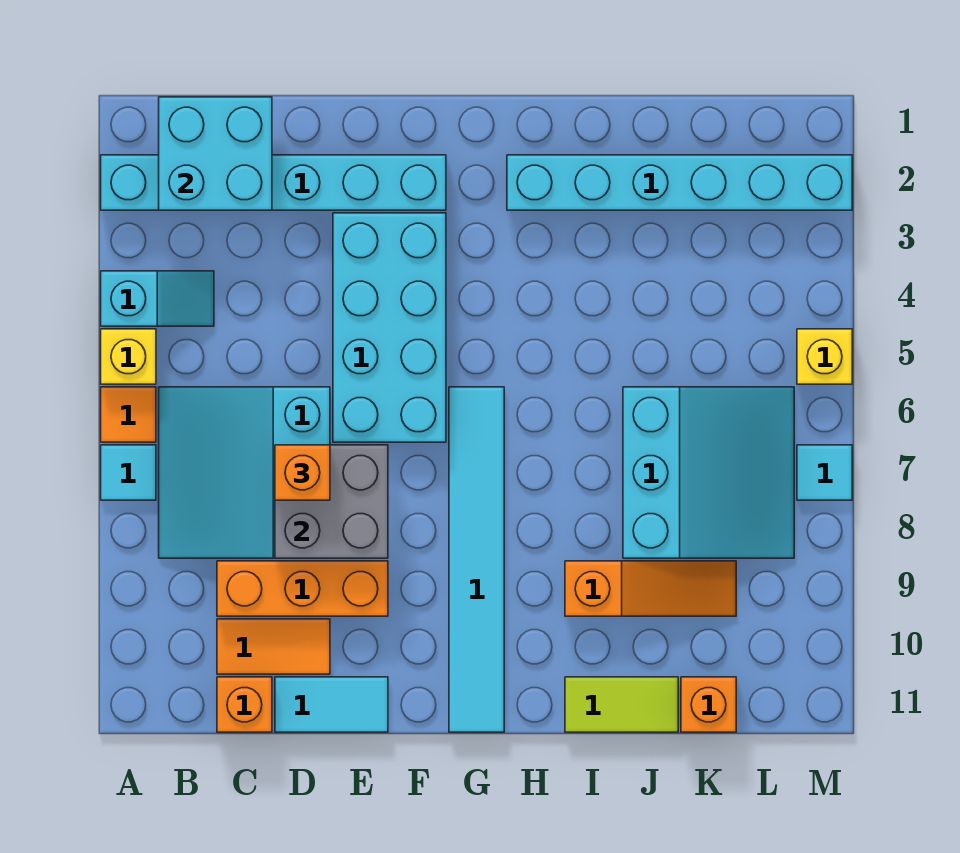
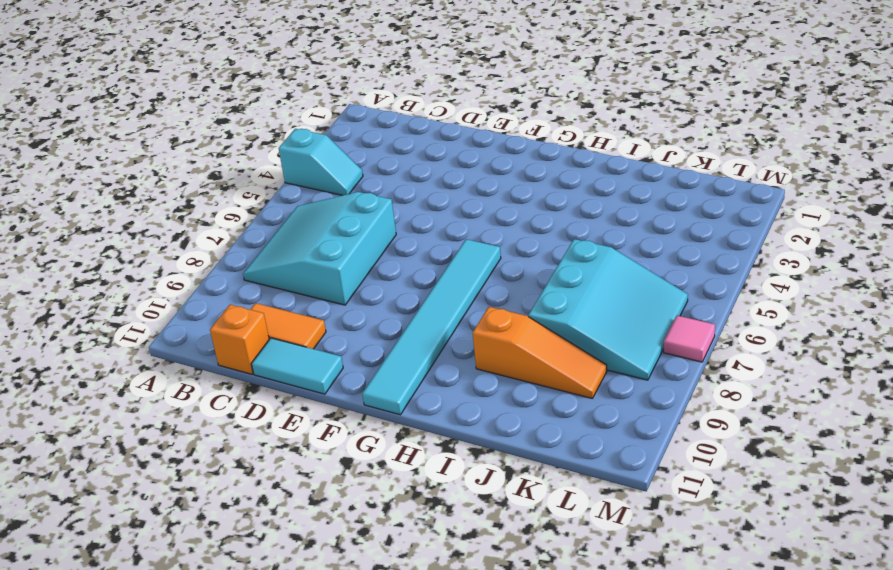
pink 1x1 tile [664,316,715,362] -> cyan 1x1 tile [797,445,852,500]
none -> cyan 1x6 brick [101,155,446,210]
none -> yellow 1x1 brick [101,329,156,384]
none -> orange 1x1 tile [101,387,156,442]

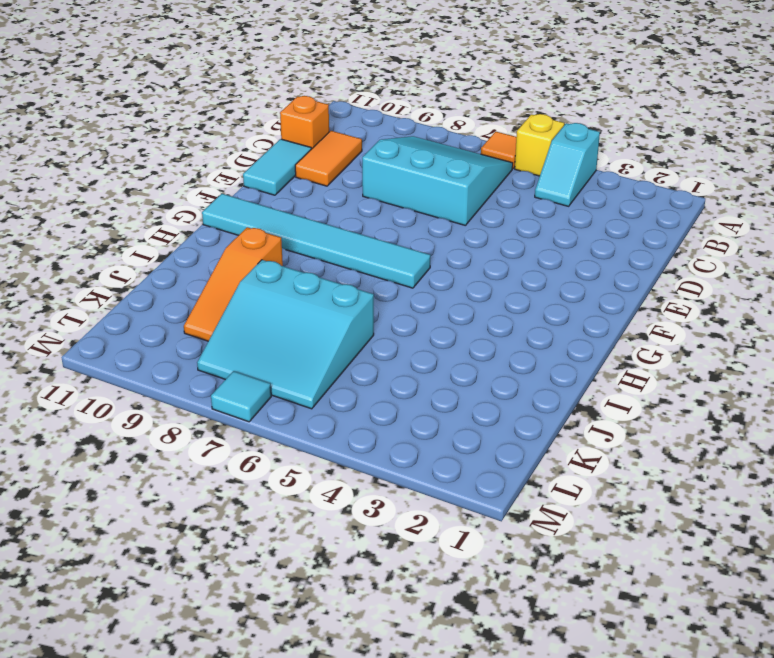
none -> cyan 1x6 brick [101,155,446,210]
none -> cyan 1x1 tile [101,445,156,500]
none -> orange 1x3 brick [217,561,388,616]

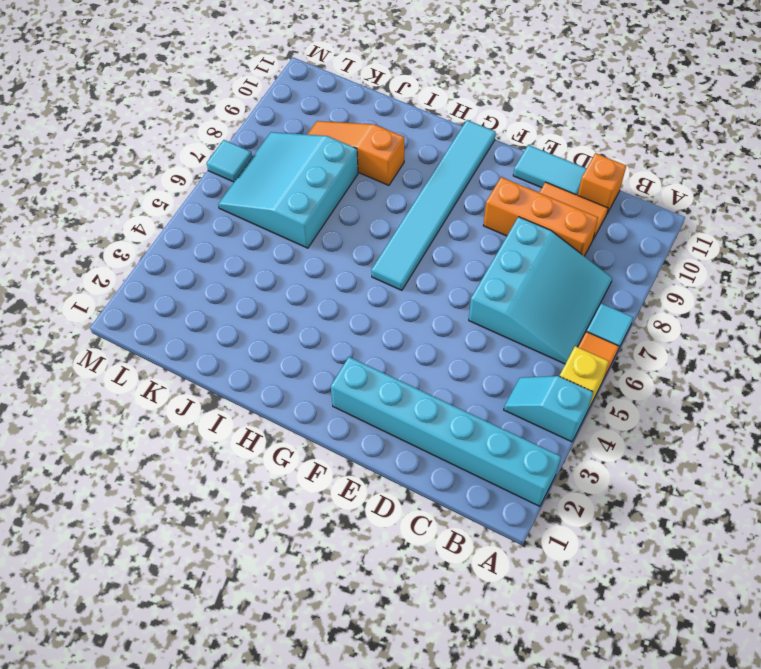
none -> cyan 2x4 brick [333,213,446,442]
none -> cyan 1x6 brick [507,155,852,210]
none -> lime 1x2 tile [565,677,678,732]

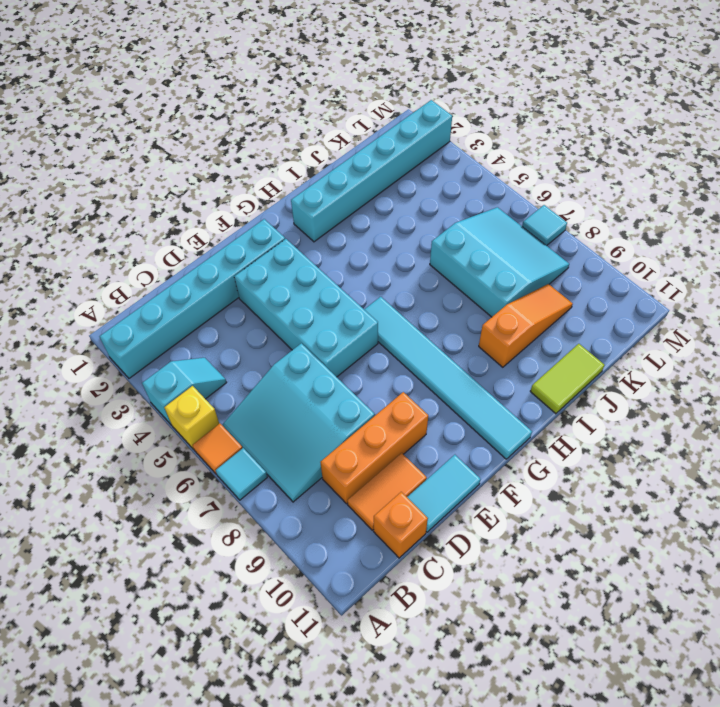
none -> orange 1x1 brick [681,677,736,732]
none -> yellow 1x1 brick [797,329,852,384]
none -> cyan 2x2 brick [159,97,272,210]

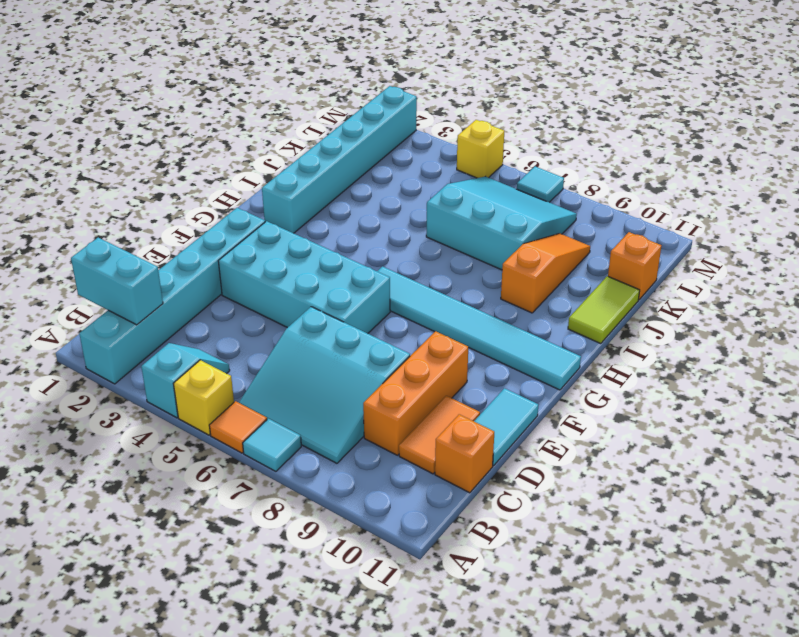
cyan 1x2 brick [71,238,163,325] -> cyan 2x2 brick [159,97,272,210]
none -> grey 2x2 brick [275,445,388,558]
none -> orange 1x1 brick [275,445,330,500]

